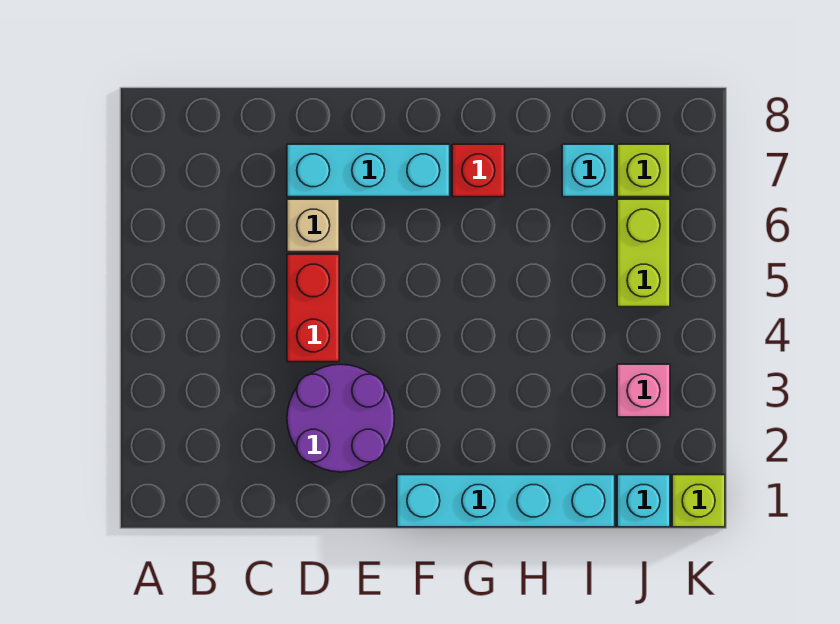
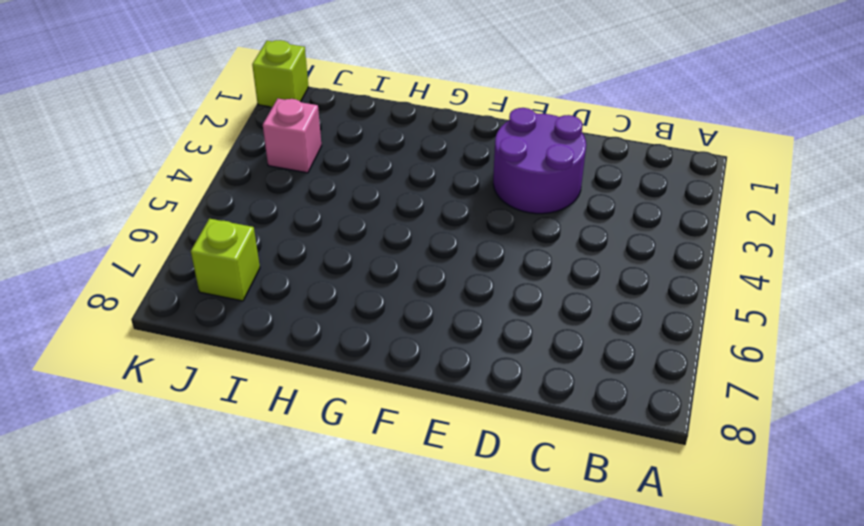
none -> red 1x2 brick [287,254,339,362]
none -> tan 1x1 brick [287,199,339,252]
none -> cyan 1x3 brick [287,144,450,197]

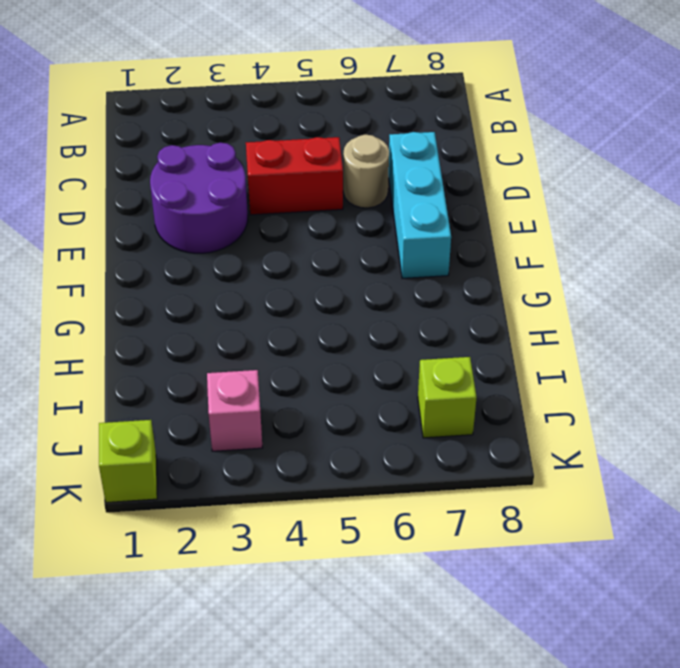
tan 1x1 round brick [343,135,389,208] -> tan 1x1 brick [287,199,339,252]
none -> cyan 1x4 brick [397,475,615,527]
none -> red 1x1 brick [452,144,505,197]
none -> cyan 1x1 brick [562,144,615,197]

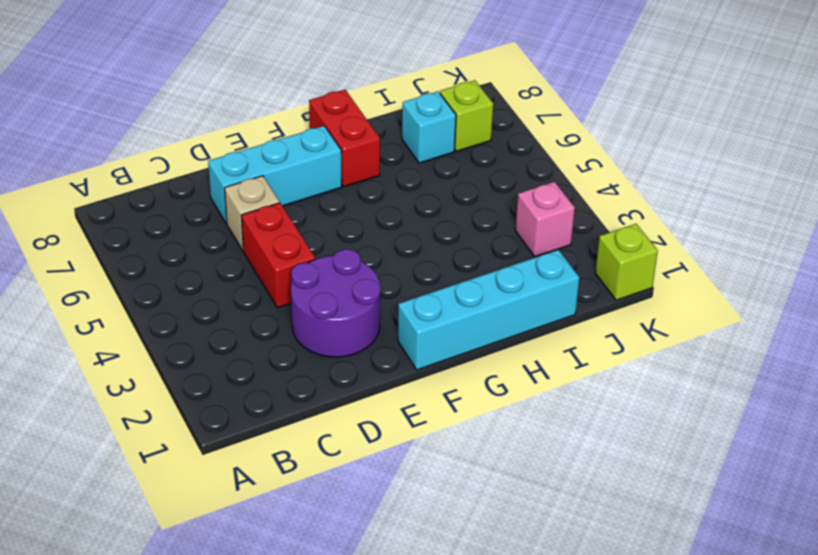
red 1x2 brick [309,90,380,187] -> red 1x1 brick [452,144,505,197]
none -> cyan 1x1 brick [617,475,670,527]
none -> lime 1x2 brick [617,199,670,307]

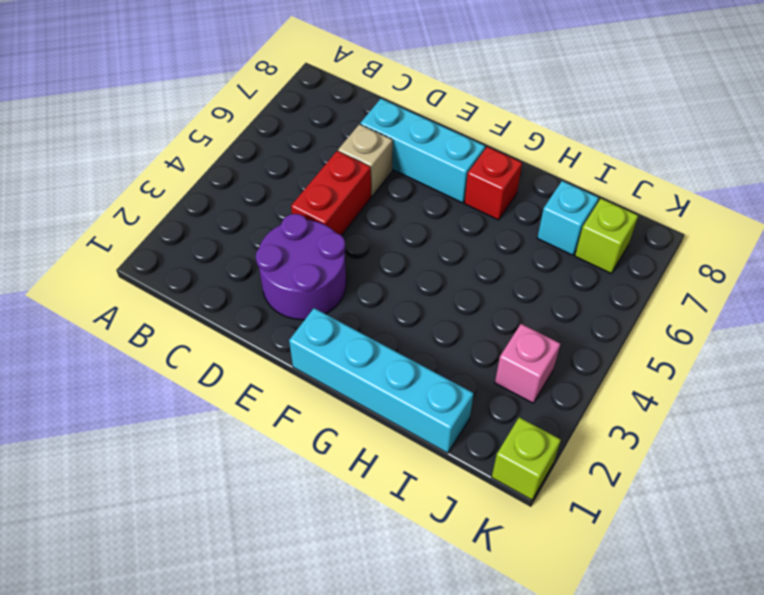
none -> cyan 1x1 brick [617,475,670,527]
none -> lime 1x2 brick [617,199,670,307]

